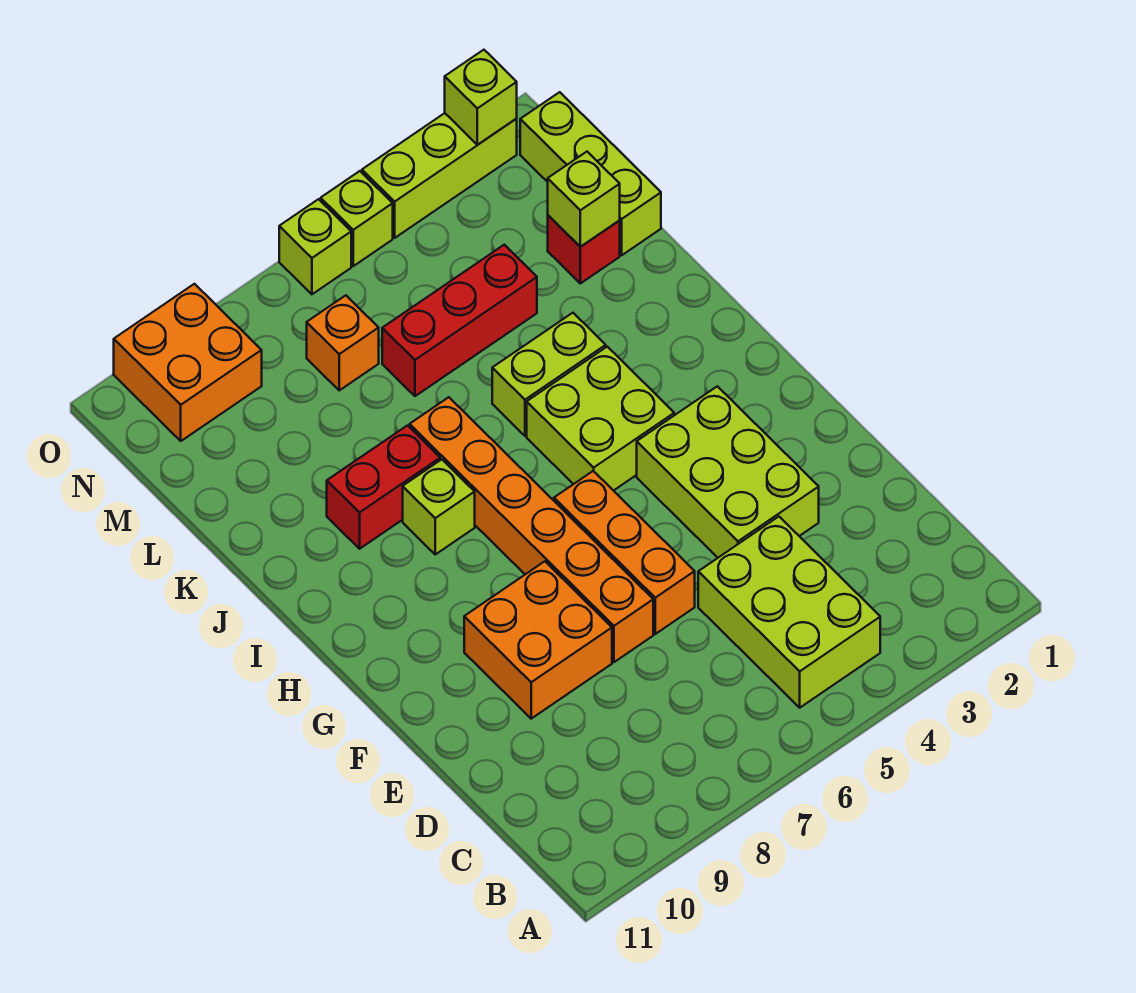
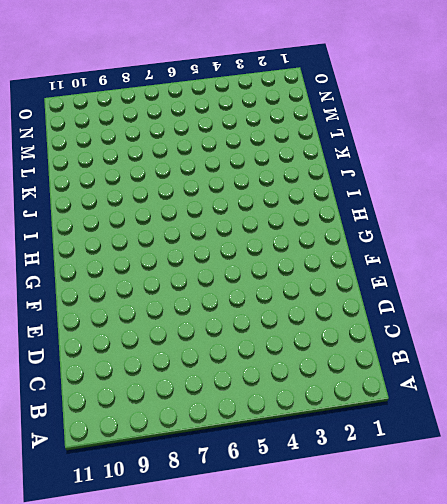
none -> lime 2x3 brick [698,517,880,708]
none -> lime 2x3 brick [637,386,819,558]
none -> orange 1x3 brick [554,471,695,634]

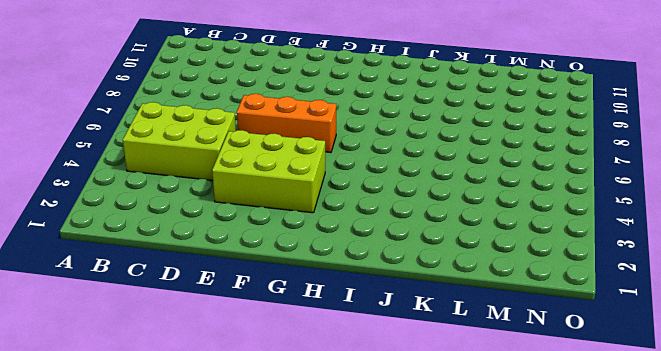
none -> orange 1x6 brick [410,397,653,662]
none -> orange 2x2 brick [464,561,612,719]
none -> lime 2x2 brick [527,347,674,491]

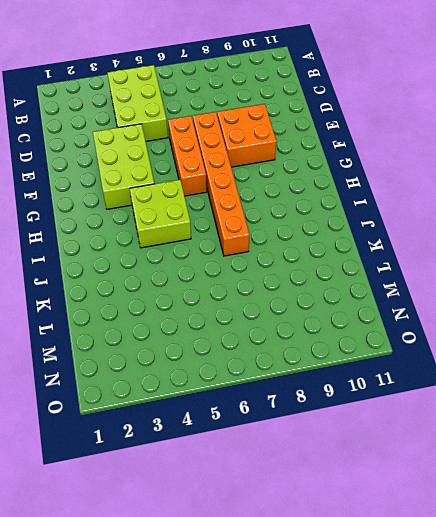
none -> lime 1x1 brick [403,459,475,554]
none -> lime 1x2 brick [492,313,606,436]
none -> red 1x2 brick [327,426,440,549]

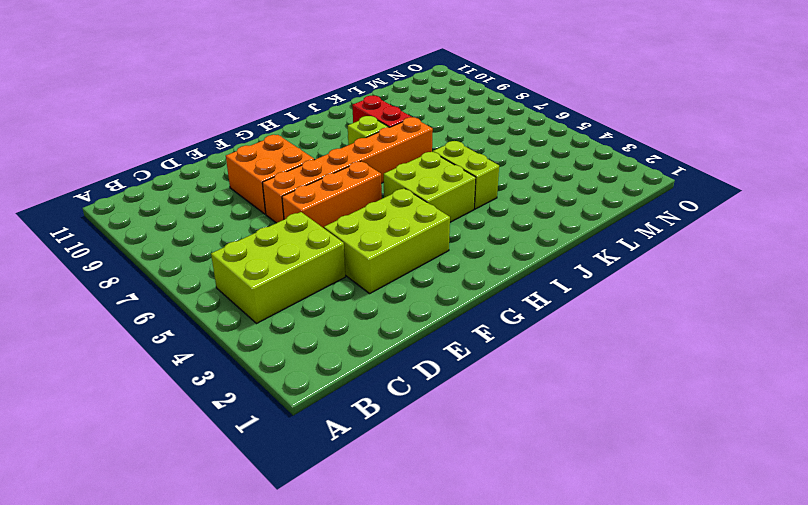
none -> lime 1x3 brick [520,92,661,255]
none -> red 1x1 brick [548,215,620,283]
none -> red 1x3 brick [382,245,537,396]

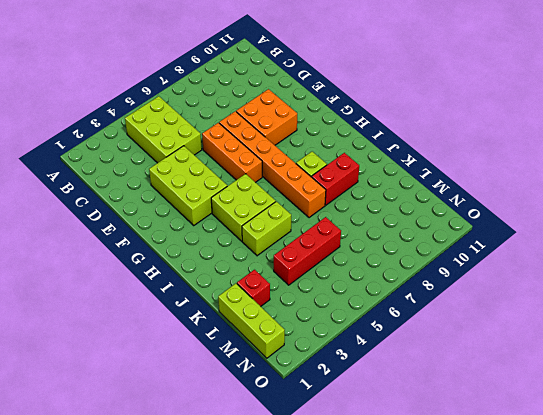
none -> orange 1x1 brick [307,295,379,390]
none -> orange 2x2 brick [114,284,262,441]
none -> lime 1x3 brick [362,113,517,238]

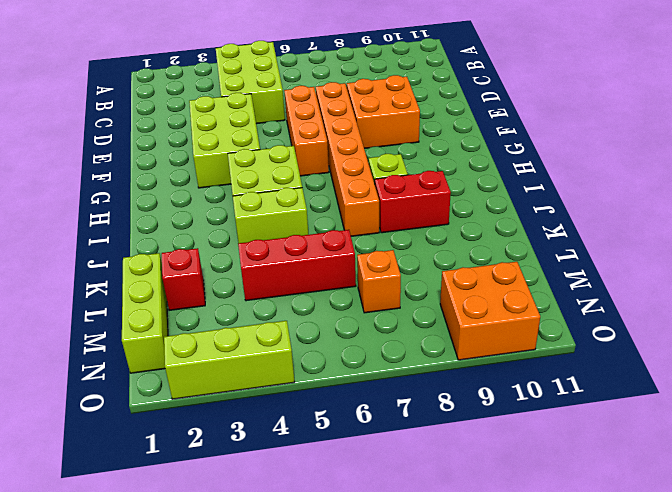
none -> lime 1x1 brick [321,171,393,266]
none -> lime 1x1 brick [279,199,351,294]
none -> lime 1x1 brick [548,152,620,247]

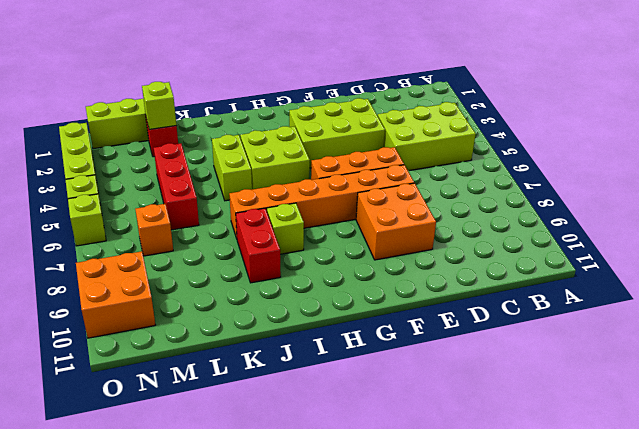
none -> lime 1x1 brick [445,50,517,145]

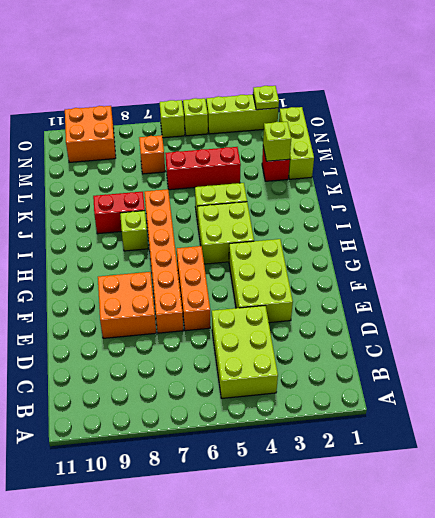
lime 1x1 plate [253,86,279,110] -> lime 1x1 brick [445,50,517,145]

